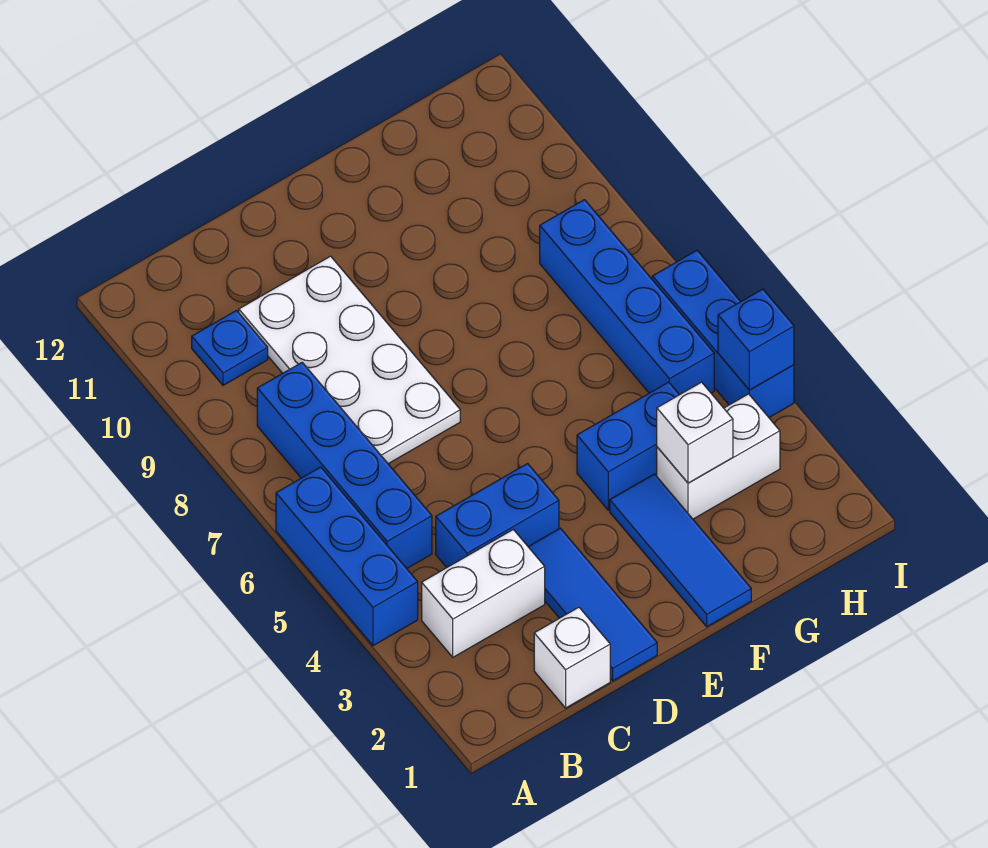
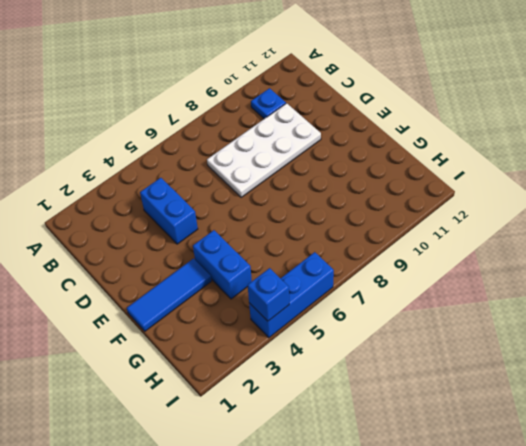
none -> blue 1x3 brick [276,467,418,646]
none -> white 1x2 brick [422,530,545,657]
none -> blue 1x4 brick [257,363,432,568]

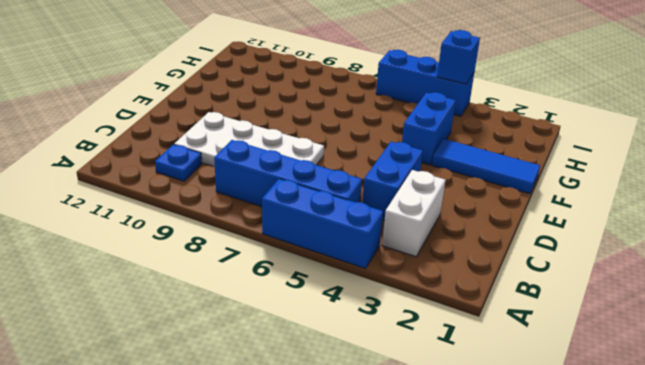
none -> white 1x1 brick [534,607,610,708]
none -> blue 1x3 tile [529,528,657,681]
none -> white 1x2 brick [657,394,780,519]

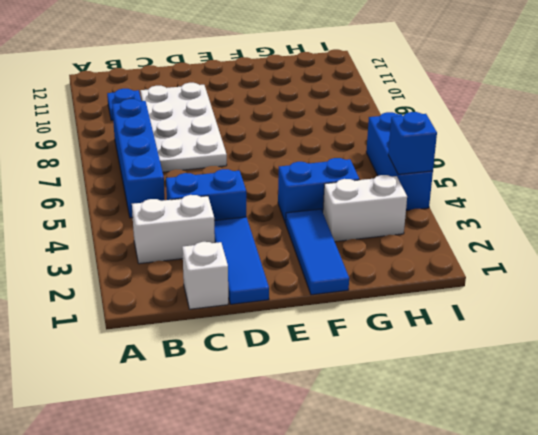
none -> blue 1x3 brick [276,467,418,646]
none -> blue 1x4 brick [540,200,714,395]
none -> white 1x1 brick [657,382,733,483]

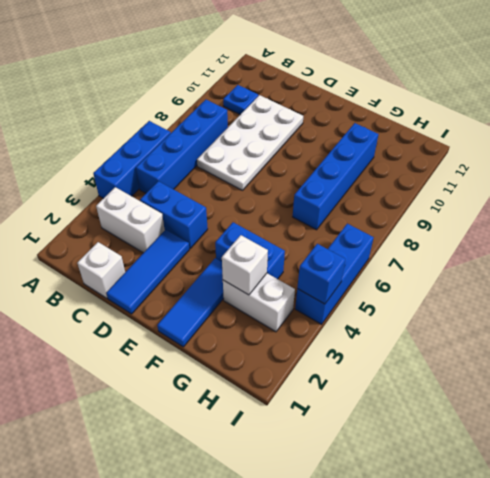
blue 1x4 brick [293,123,378,230] -> blue 1x4 brick moved to [540,200,714,395]

